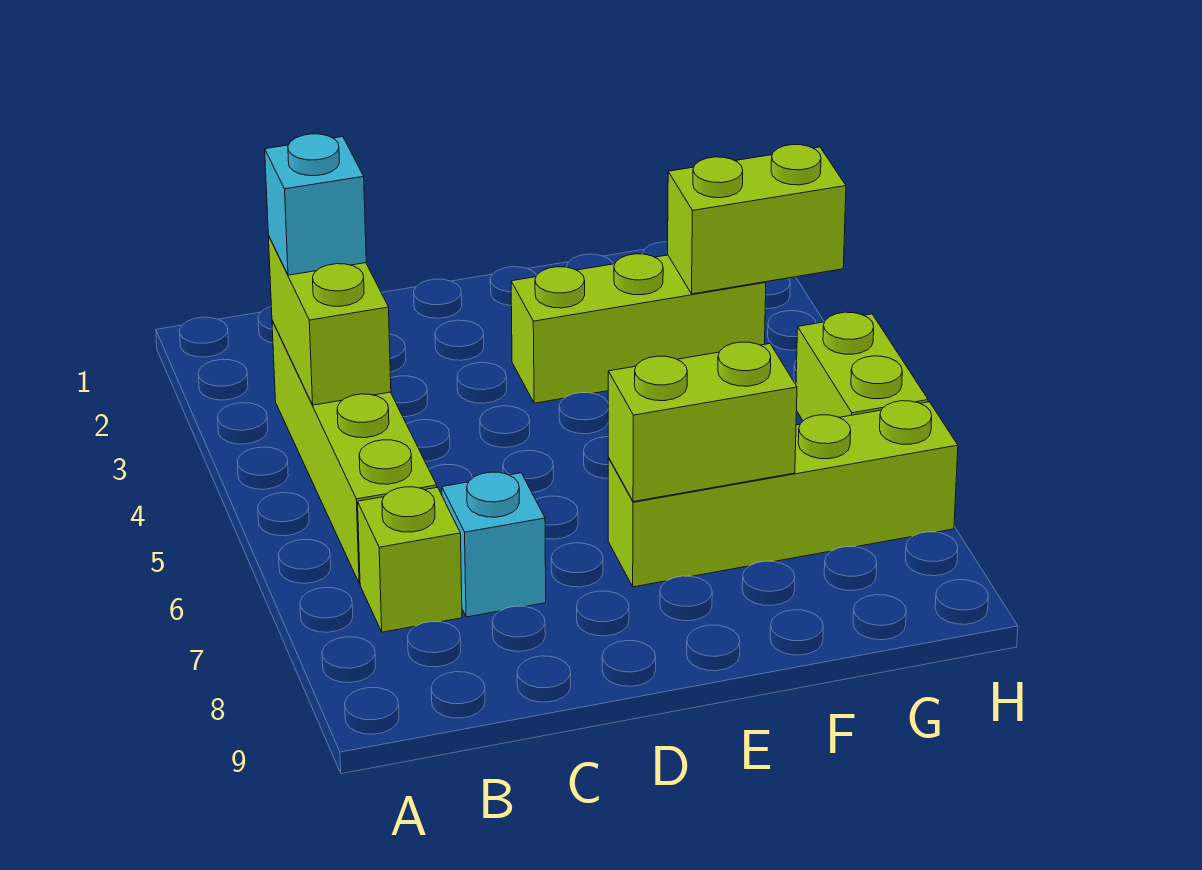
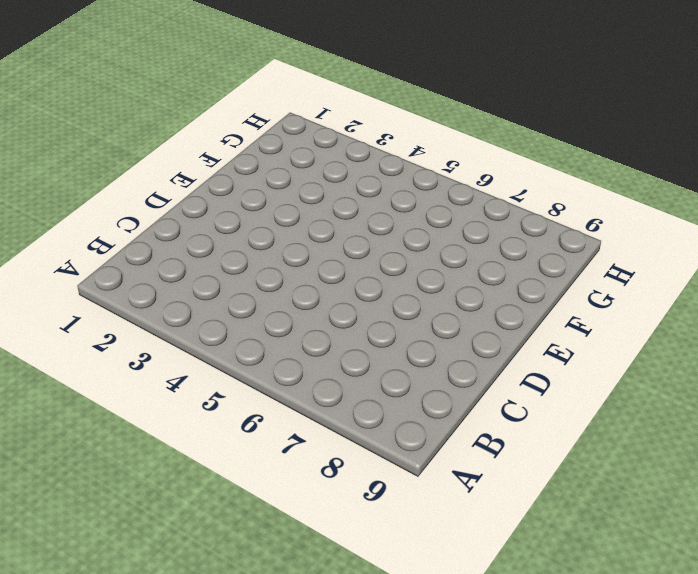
none -> lime 1x4 brick [272,321,437,583]
none -> lime 1x1 brick [358,487,462,632]

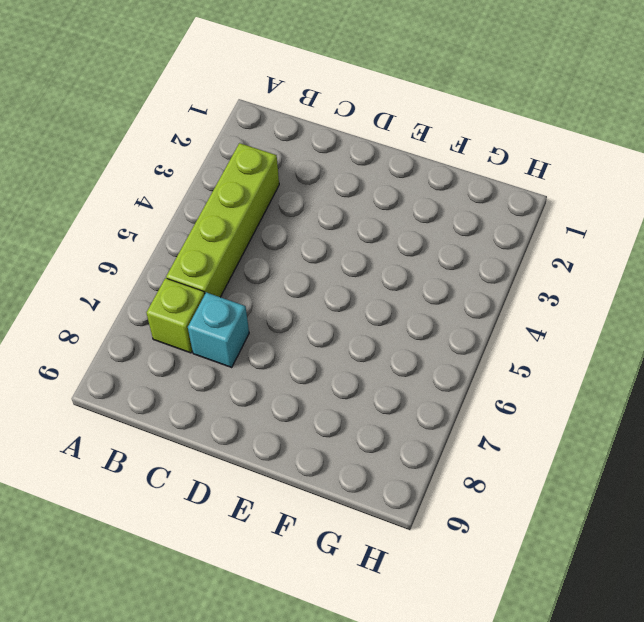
none -> lime 1x3 brick [511,254,766,403]
none -> lime 1x4 brick [608,401,958,587]

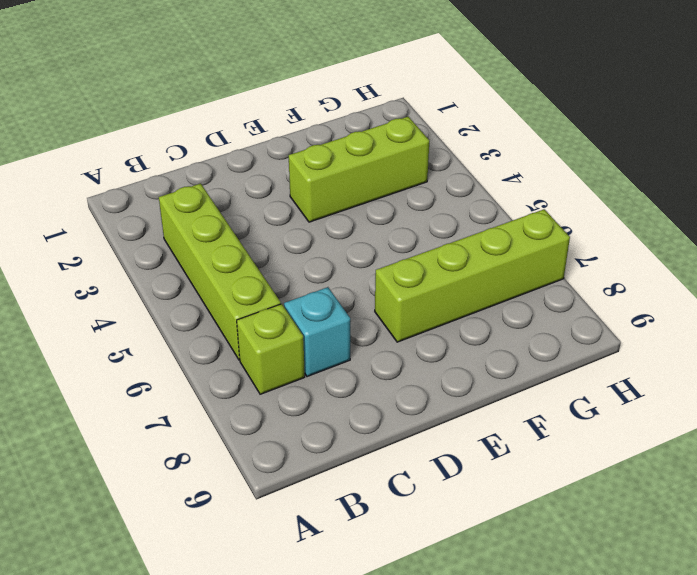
none -> lime 1x2 brick [796,312,928,421]
none -> lime 1x2 brick [268,236,391,405]

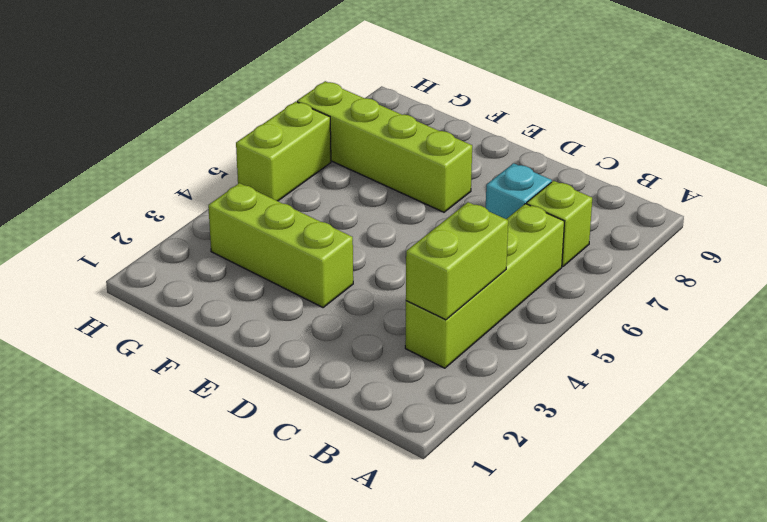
none -> lime 1x2 brick [608,342,797,502]
none -> lime 1x2 brick [668,145,846,294]

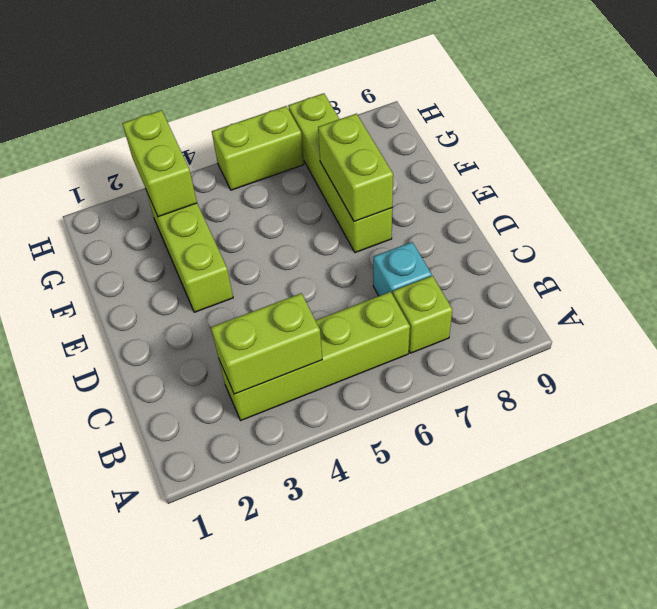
none -> cyan 1x1 brick [265,134,366,275]

